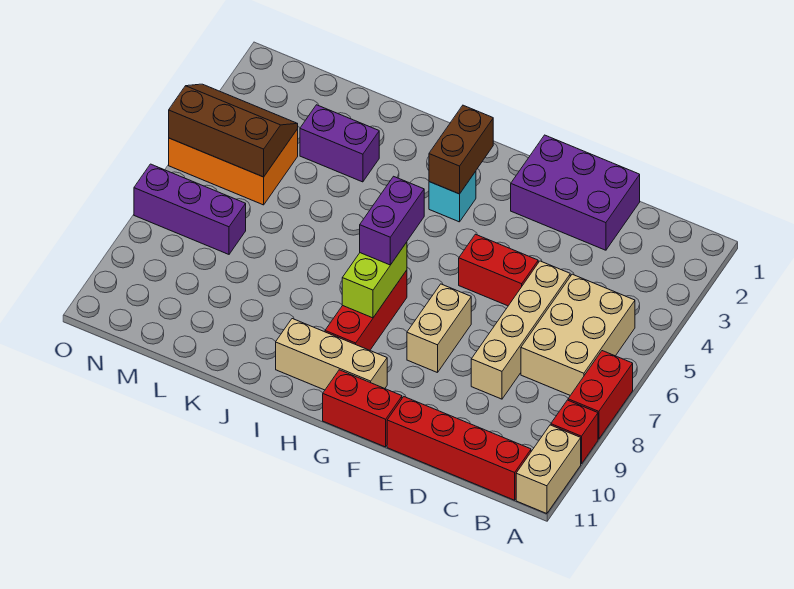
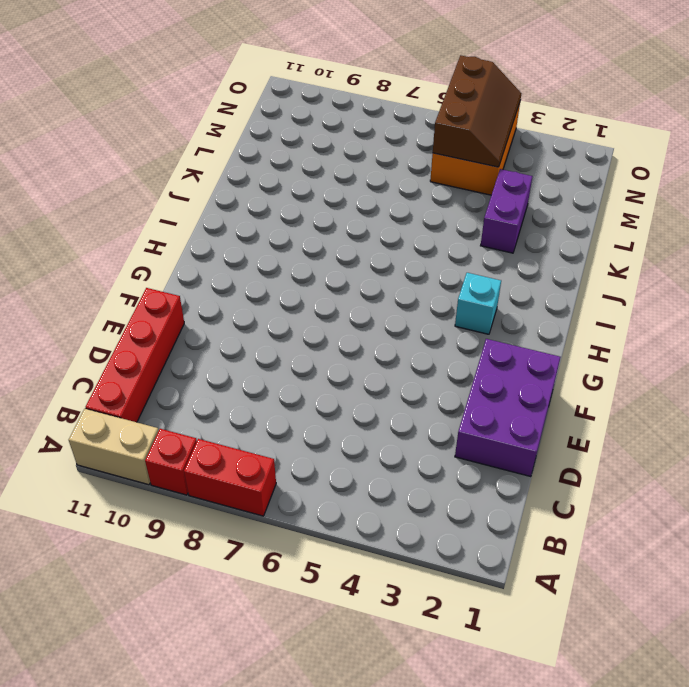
none -> tan 2x3 brick [521,274,635,395]
none -> tan 1x4 brick [471,261,570,399]
none -> red 1x2 brick [459,234,538,306]

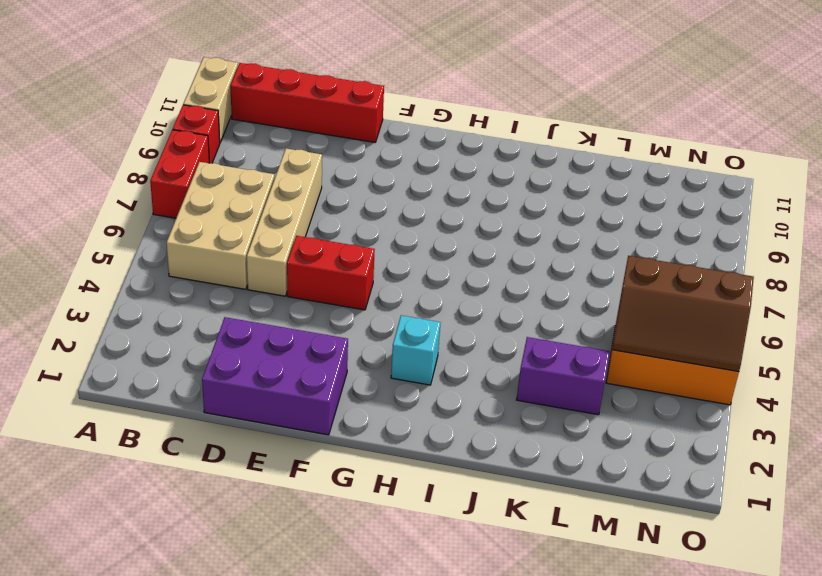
none -> tan 1x2 brick [407,284,471,373]
none -> red 1x2 brick [323,370,402,447]
none -> tan 1x3 brick [276,319,387,390]

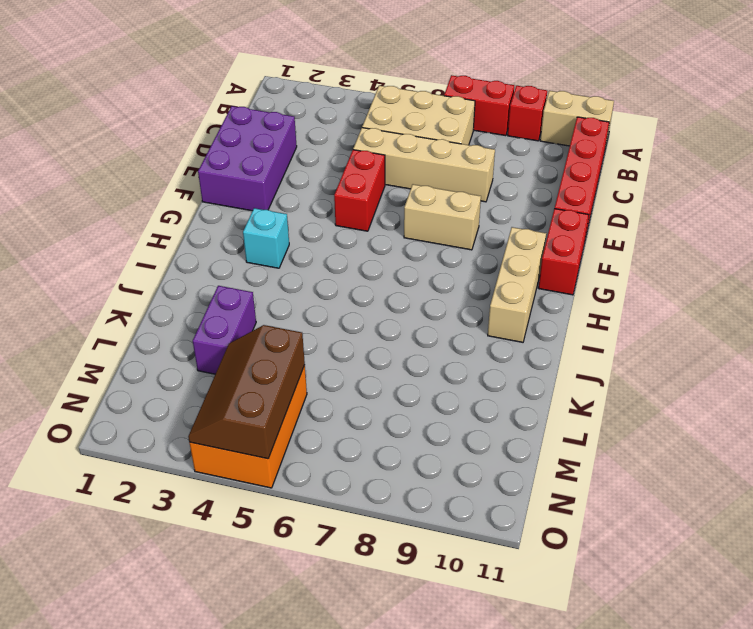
none -> red 1x3 brick [325,270,407,350]
none -> purple 1x3 brick [134,164,246,254]
none -> brown 1x2 brick [429,105,493,194]

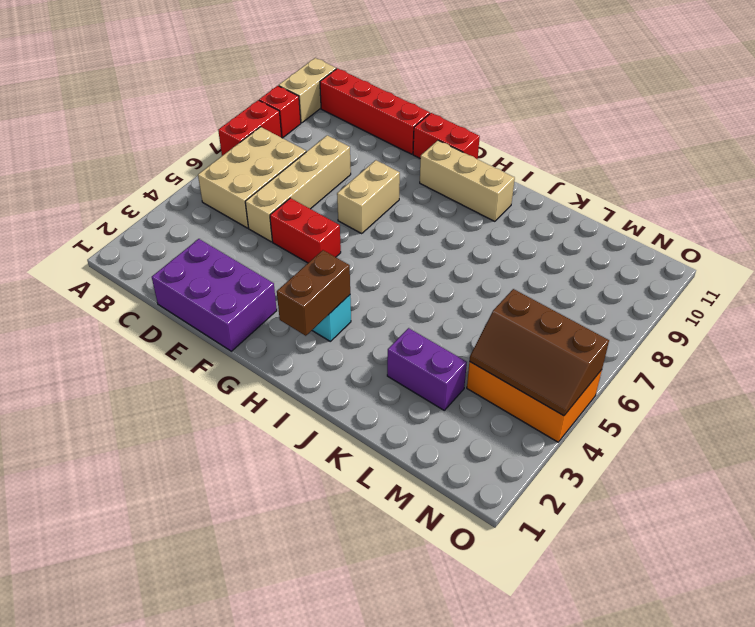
none -> red 1x3 brick [325,270,407,350]
none -> purple 1x3 brick [134,164,246,254]
none -> lime 1x2 brick [342,242,407,318]

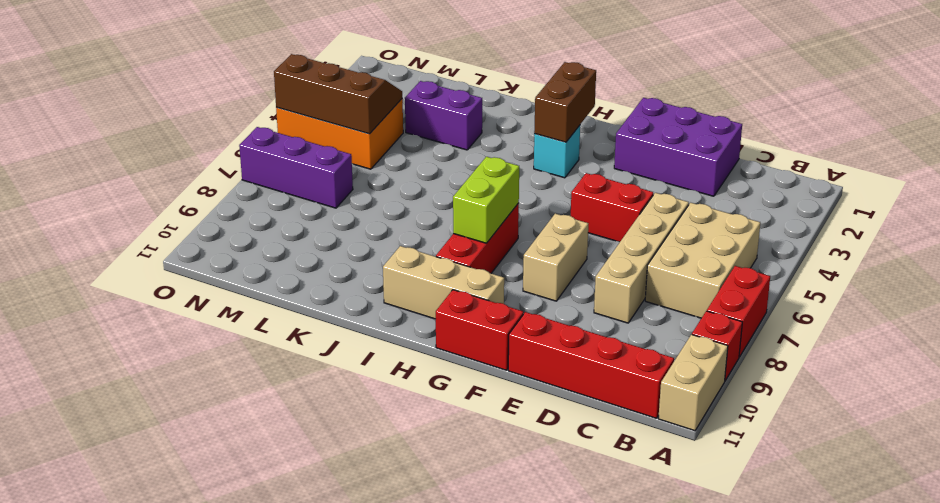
none -> purple 1x2 brick [360,176,424,265]

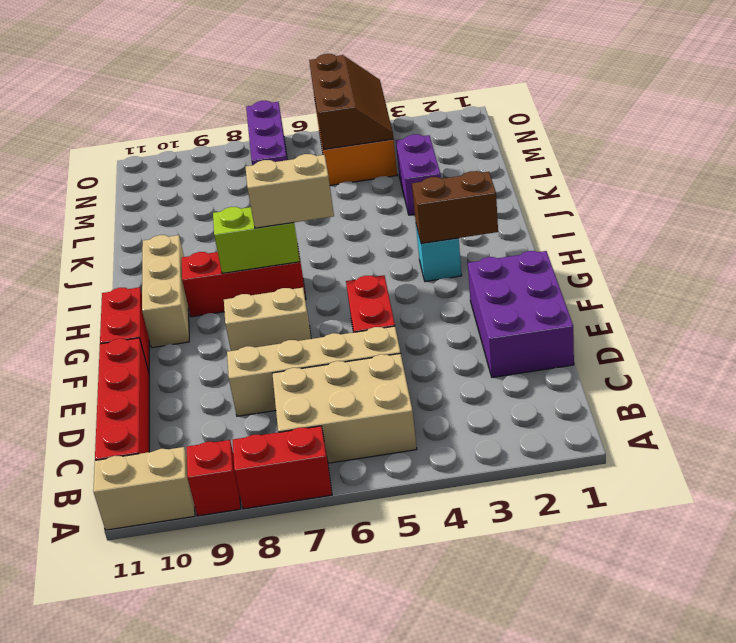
tan 1x2 brick [246,154,334,228] -> purple 1x2 brick [360,176,424,265]

